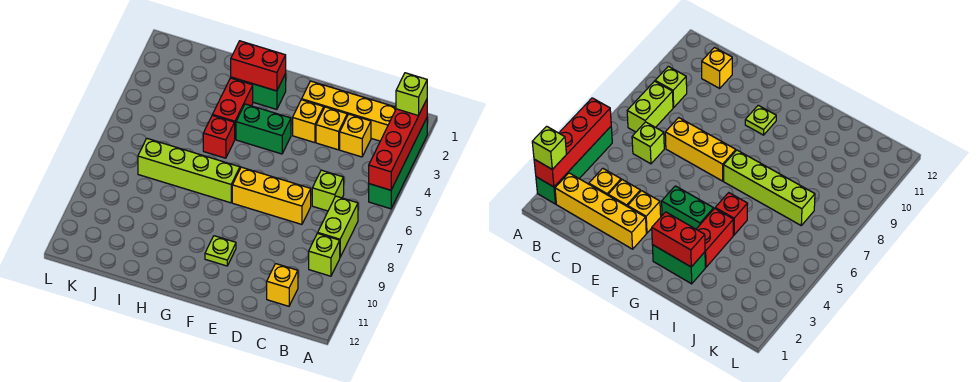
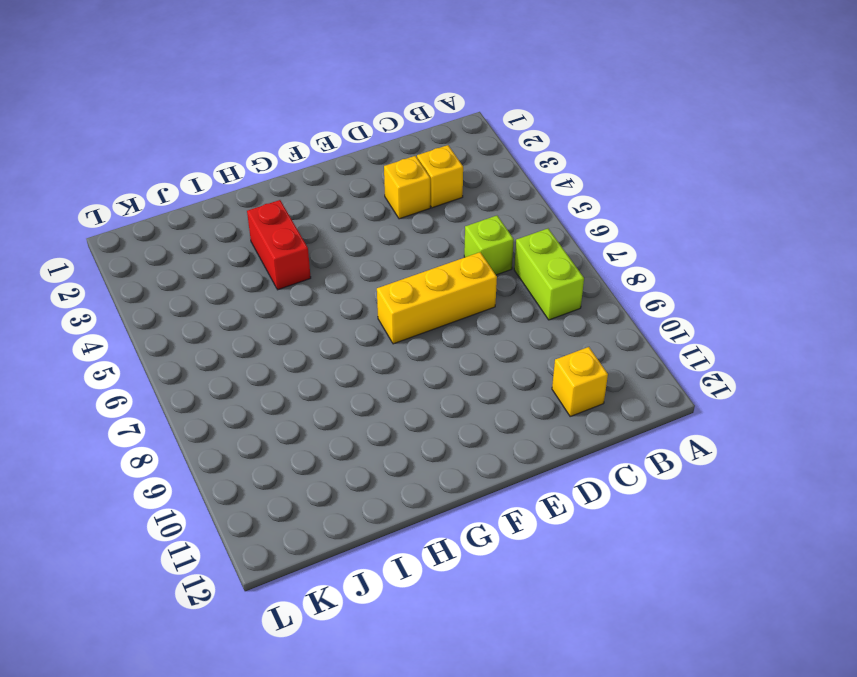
none -> green 1x4 brick [369,118,427,209]
none -> yellow 1x4 brick [302,81,396,141]
none -> lime 1x1 brick [309,233,340,276]

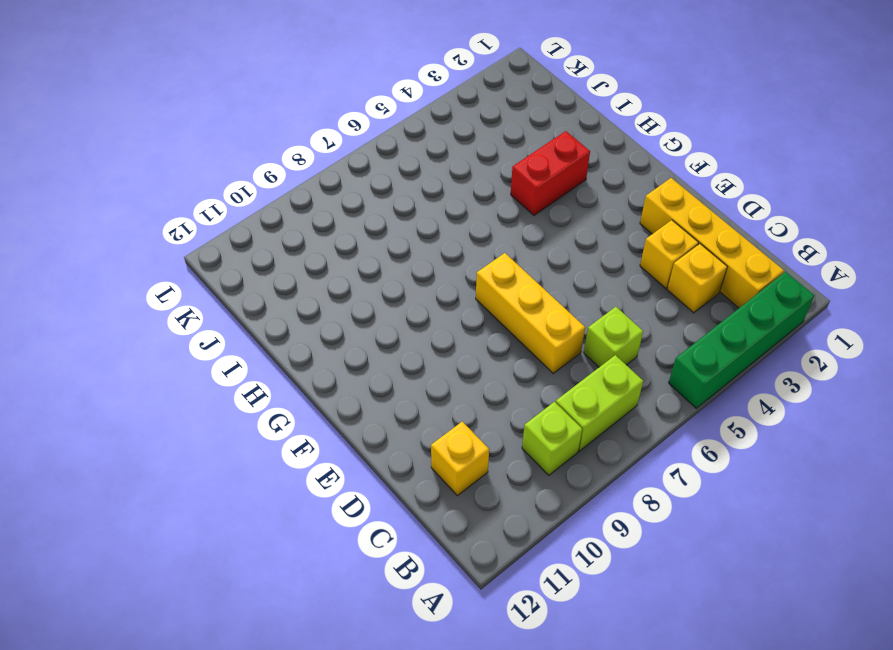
none -> yellow 1x1 brick [293,100,324,143]
none -> green 1x2 brick [236,104,291,154]
none -> lime 1x1 plate [205,236,236,266]

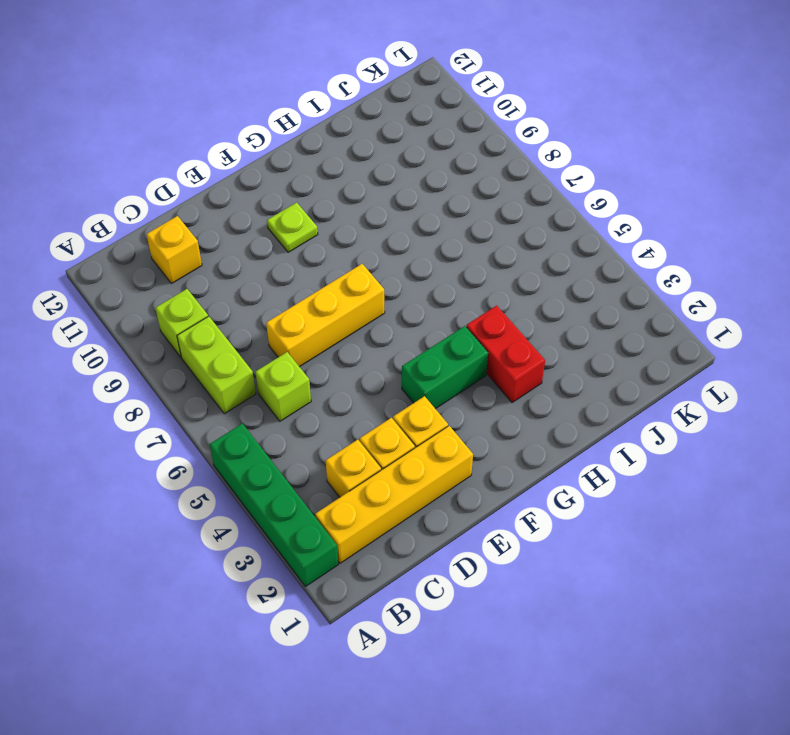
none -> green 1x2 brick [231,74,286,110]
none -> lime 1x4 brick [138,138,240,203]
none -> red 1x1 brick [203,115,235,158]

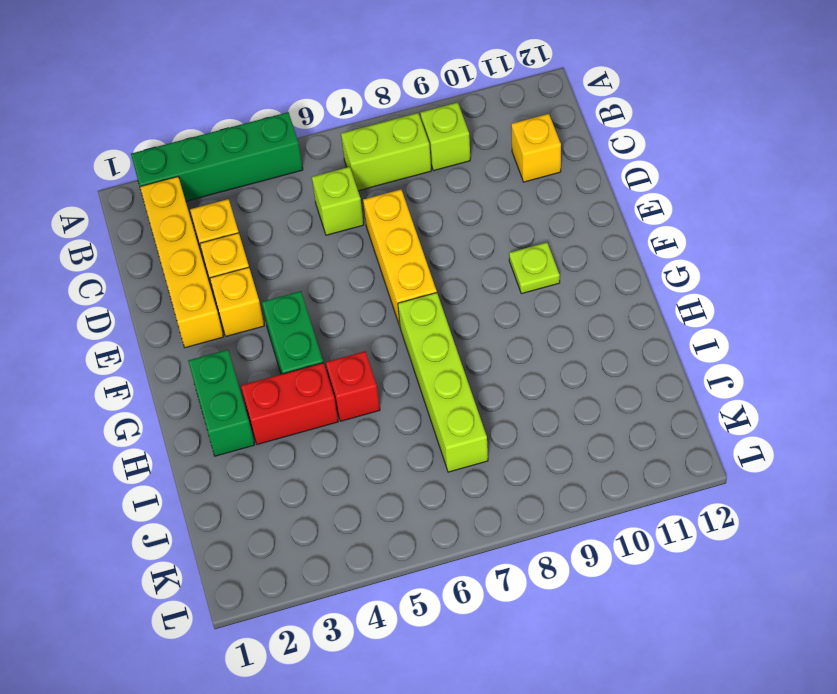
none -> red 1x4 brick [369,100,427,190]
none -> red 1x2 brick [231,41,286,91]
none -> lime 1x1 brick [396,73,427,116]

